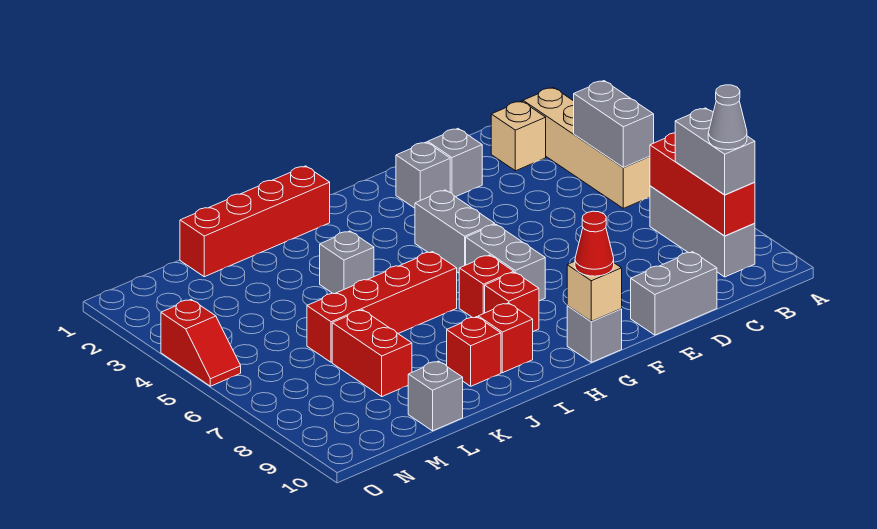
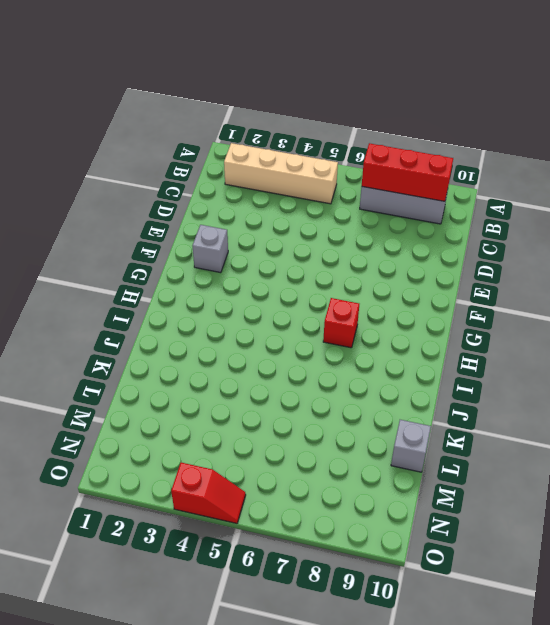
none -> tan 1x1 brick [491,101,546,171]
none -> grey 1x2 brick [631,252,717,335]
none -> grey 1x1 brick [428,129,482,197]

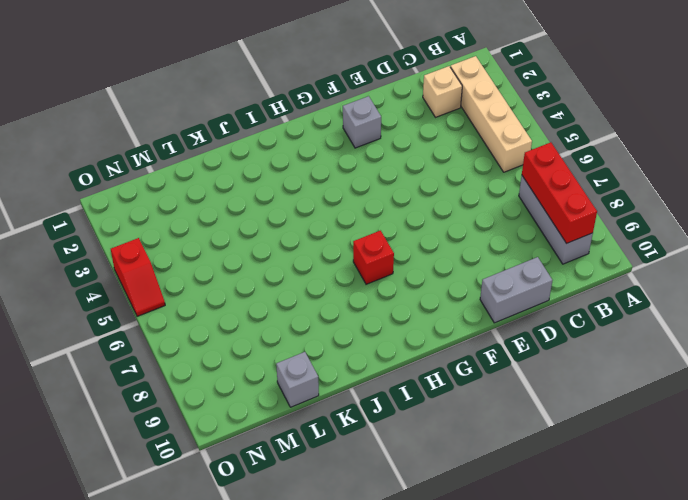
none -> grey 1x1 brick [428,129,482,197]
none -> grey 1x2 brick [415,190,495,273]
none -> grey 1x2 brick [466,224,545,301]

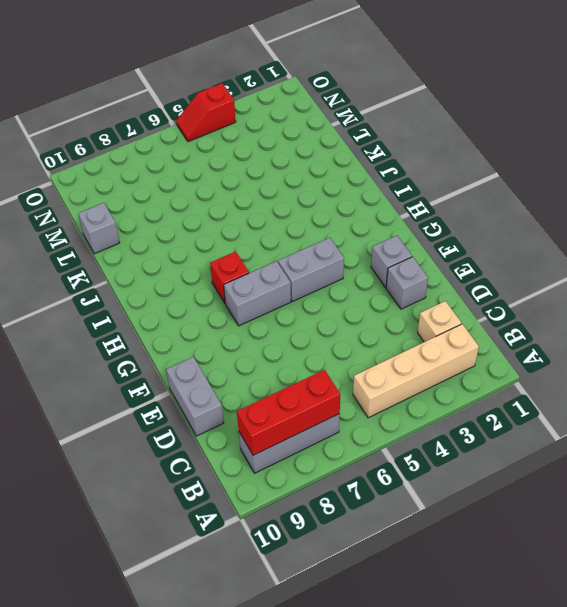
none -> grey 1x1 brick [567,306,622,362]
none -> red 1x1 brick [485,272,539,332]
none -> red 1x4 brick [180,166,330,277]

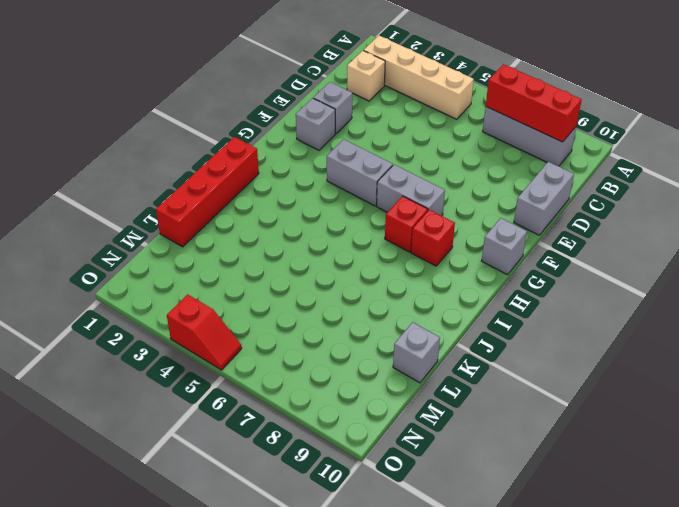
none -> red 1x4 brick [307,252,457,362]
none -> red 1x1 brick [478,303,533,373]
none -> grey 1x1 brick [320,231,374,294]

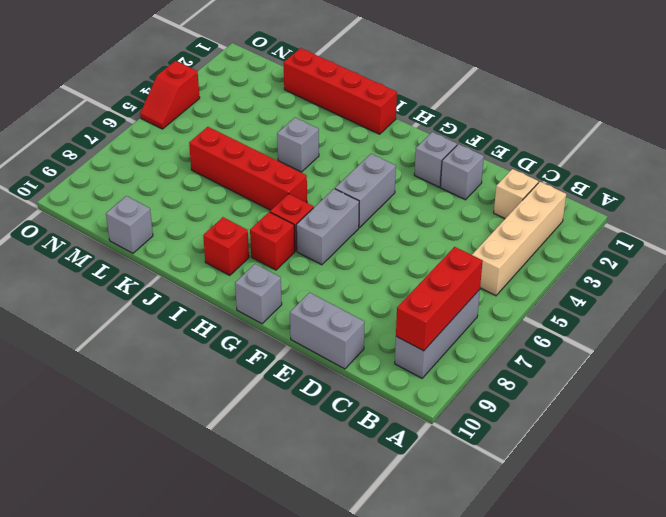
none -> red 1x1 brick [447,317,501,386]
none -> red 1x2 brick [332,310,412,396]
none -> grey 1x2 brick [574,81,654,167]

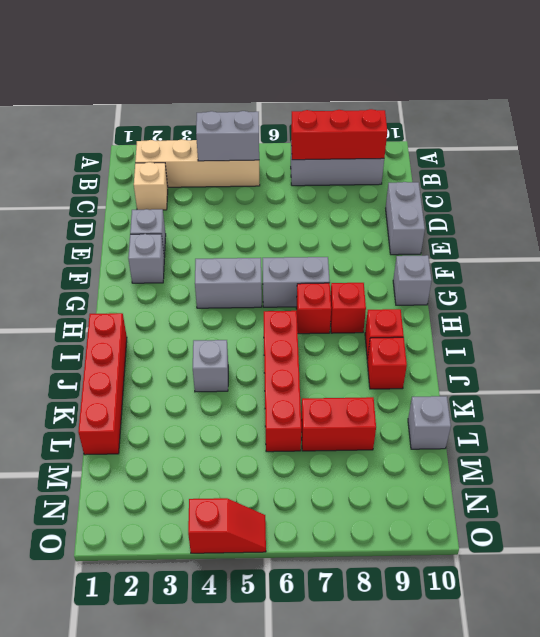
none -> tan 1x1 brick [567,261,622,321]
none -> grey 1x2 brick [675,108,755,195]
none -> red 1x1 cone [575,211,614,276]

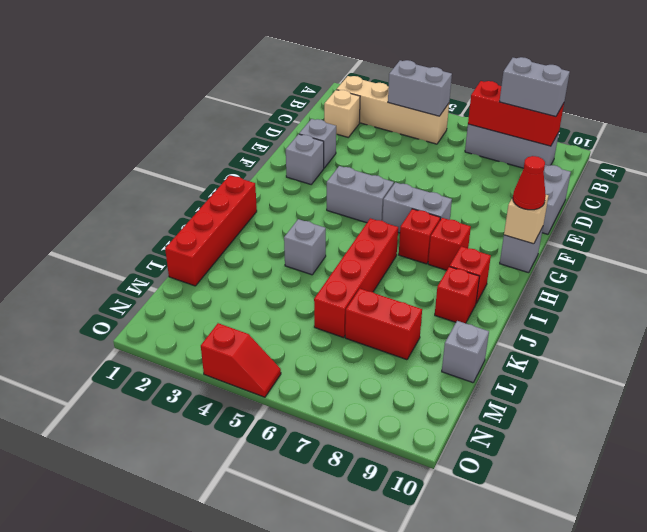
none -> grey 1x1 cone [708,85,747,150]

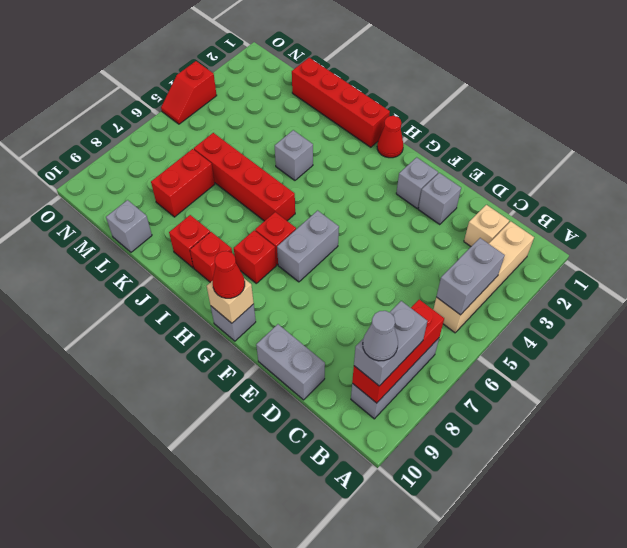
red 1x1 cone [377,116,403,158] -> none
none -> grey 1x2 brick [415,190,495,273]

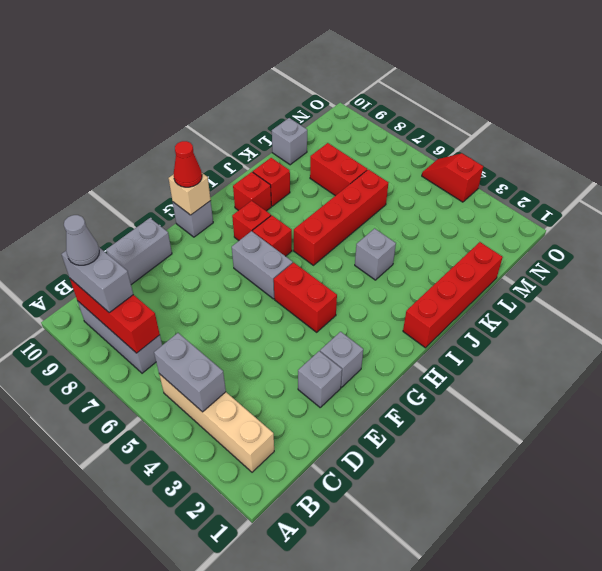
red 1x2 brick [274,262,337,332] -> grey 1x2 brick [415,190,495,273]
none -> tan 1x1 brick [491,101,546,171]

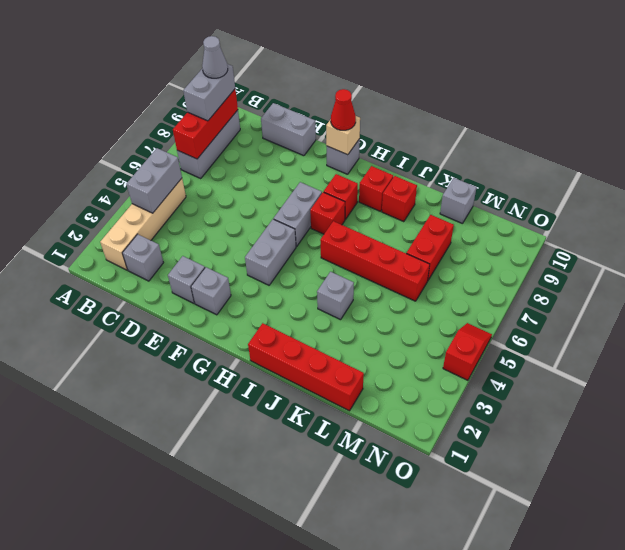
grey 1x1 brick [122,234,163,281] -> tan 1x1 brick [491,101,546,171]

